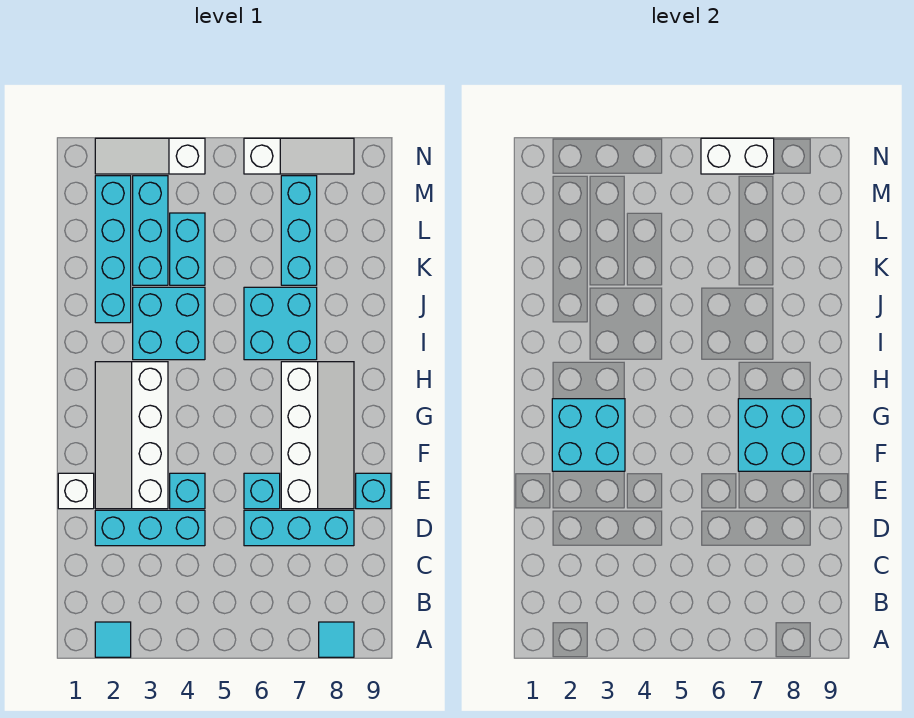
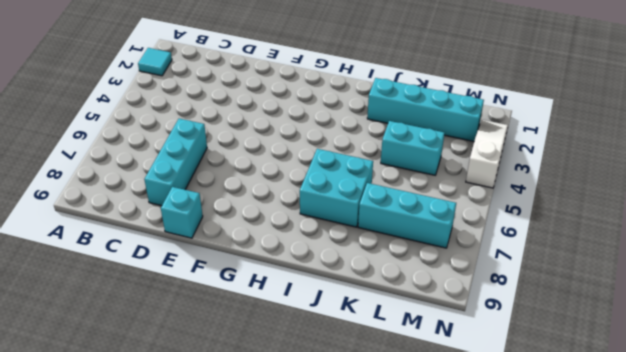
none -> cyan 1x1 tile [319,622,354,657]
none -> cyan 1x3 brick [95,510,205,546]
none -> white 1x1 brick [58,473,94,509]

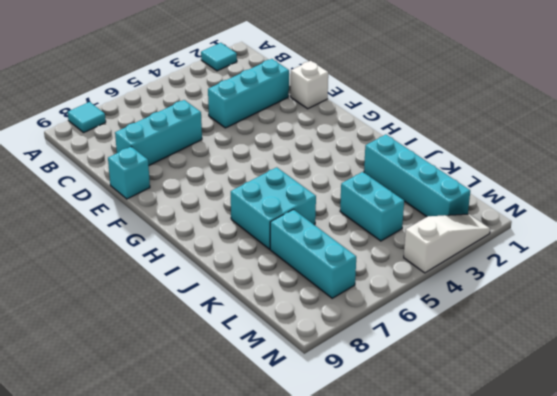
none -> white 2x4 slope [95,362,168,509]
none -> cyan 1x1 brick [170,473,205,509]
none -> cyan 1x1 brick [244,473,280,509]

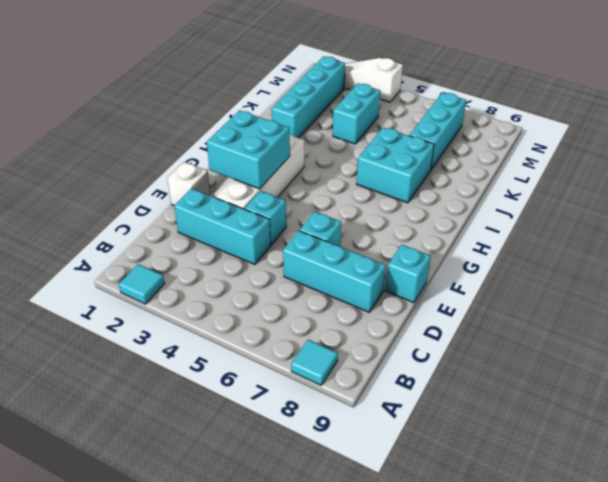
none -> white 2x4 slope [281,362,354,509]
none -> cyan 2x2 brick [133,287,205,360]
none -> cyan 1x3 brick [133,176,168,285]

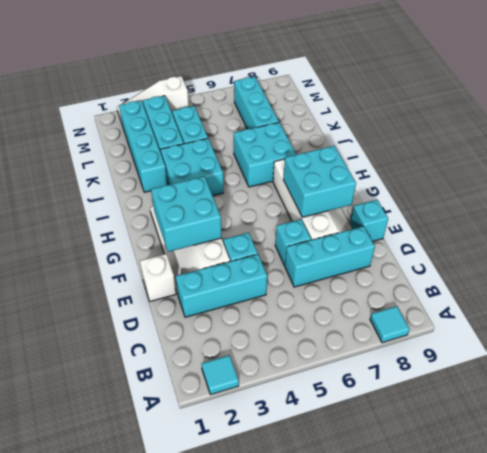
none -> white 1x3 slope [244,138,354,174]
none -> white 1x2 brick [701,138,774,174]

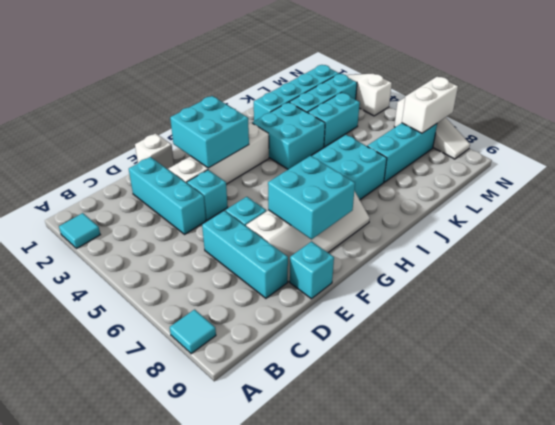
white 1x2 brick [402,76,458,133] -> white 1x2 brick turned to [701,138,774,174]

